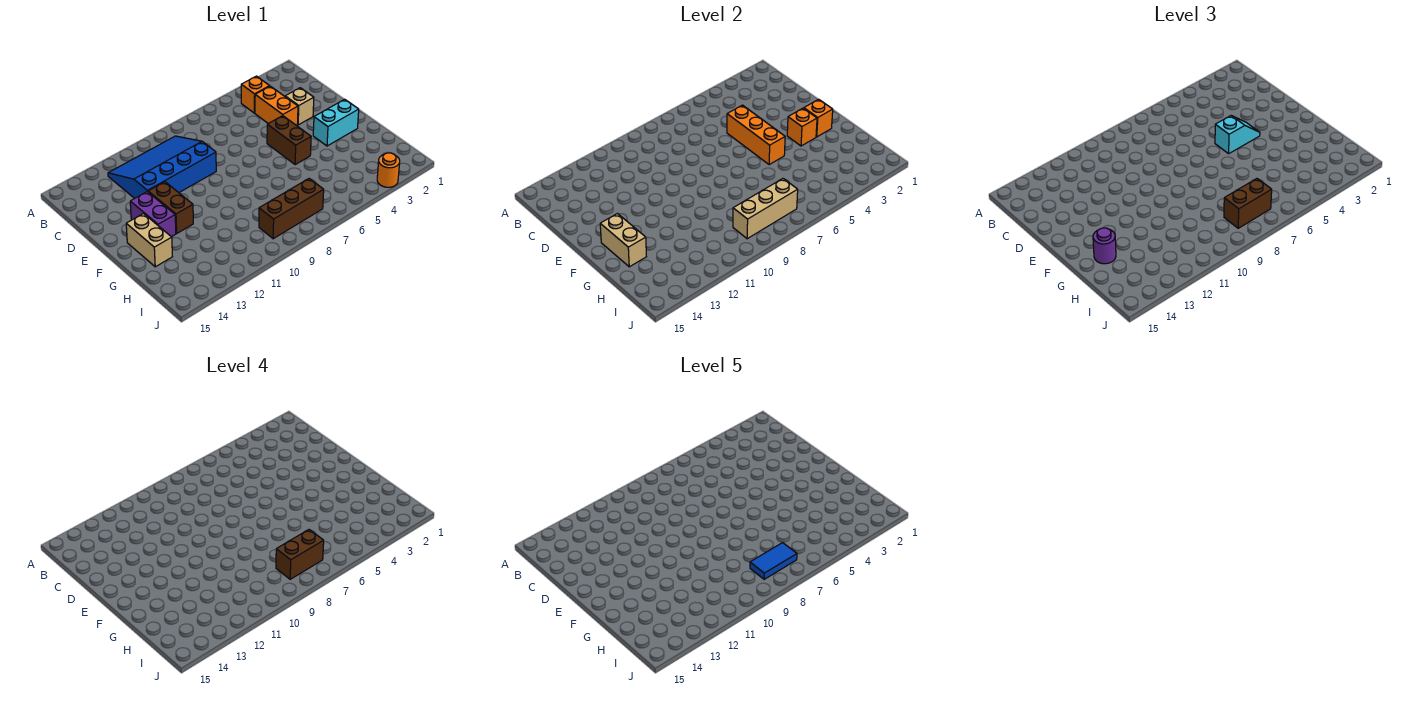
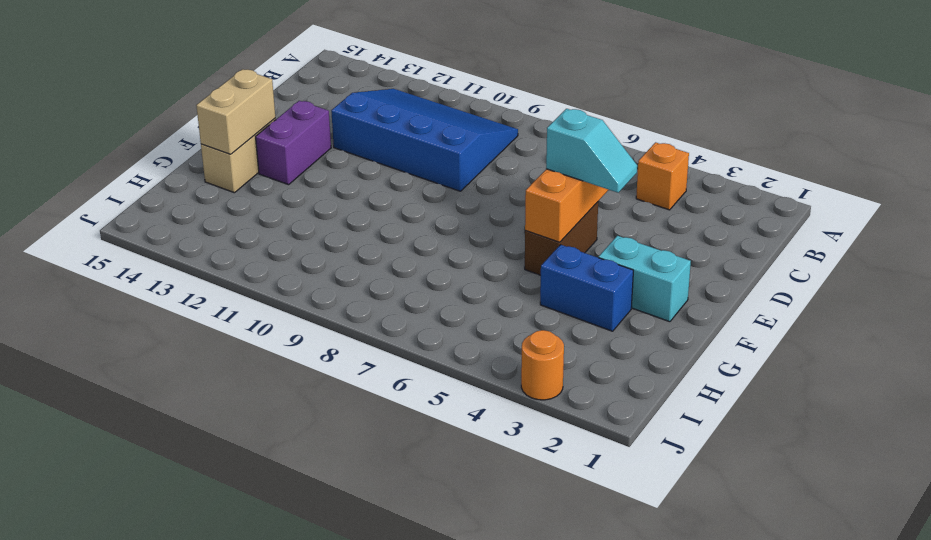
blue 1x2 brick [540,245,633,331] -> none
none -> orange 1x2 brick [255,86,298,126]
none -> tan 1x1 brick [285,88,314,125]
none -> brown 1x2 brick [148,182,193,233]

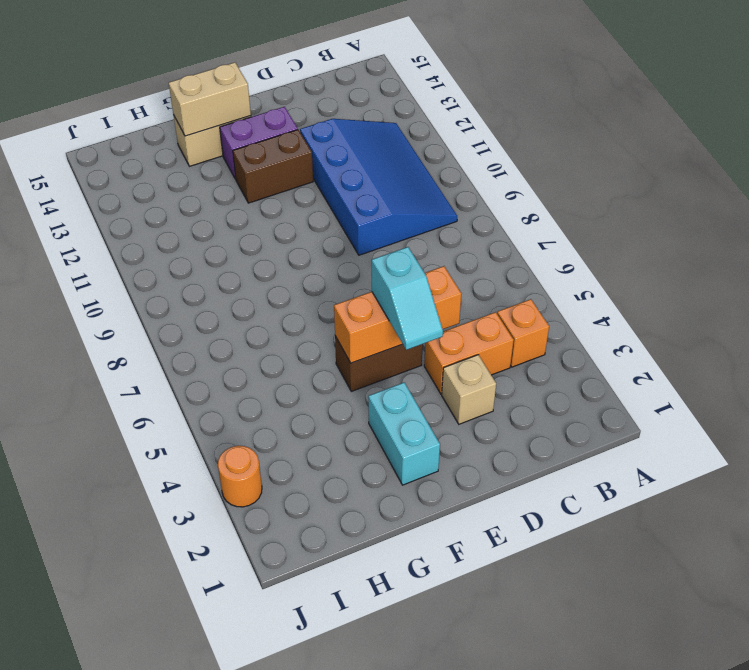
none -> brown 1x3 brick [259,179,324,239]
none -> orange 1x1 brick [804,99,833,137]
none -> orange 1x1 brick [787,108,817,146]

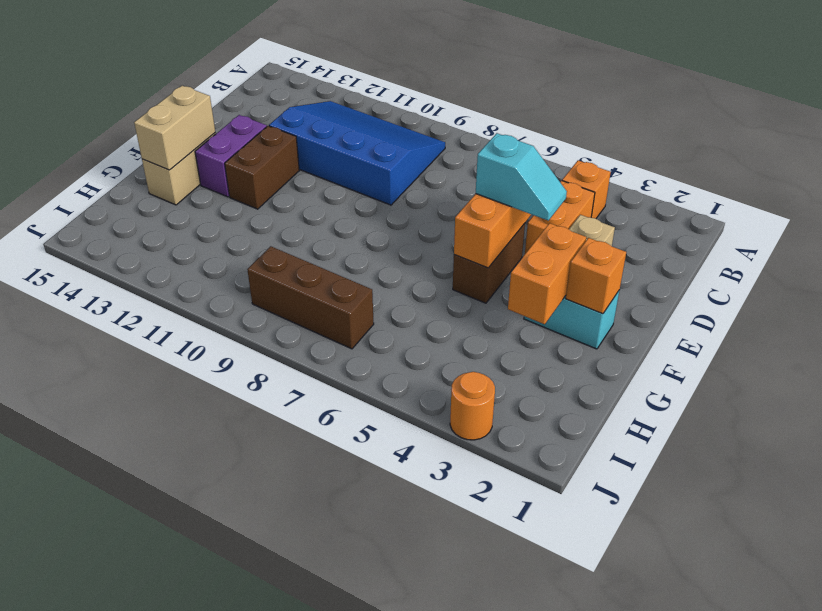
orange 1x2 brick [508,223,586,324] -> orange 1x1 brick [787,108,817,146]
none -> tan 1x3 brick [733,179,798,239]
none -> purple 1x1 round brick [1093,228,1116,264]
none -> brown 1x2 brick [1224,179,1272,228]

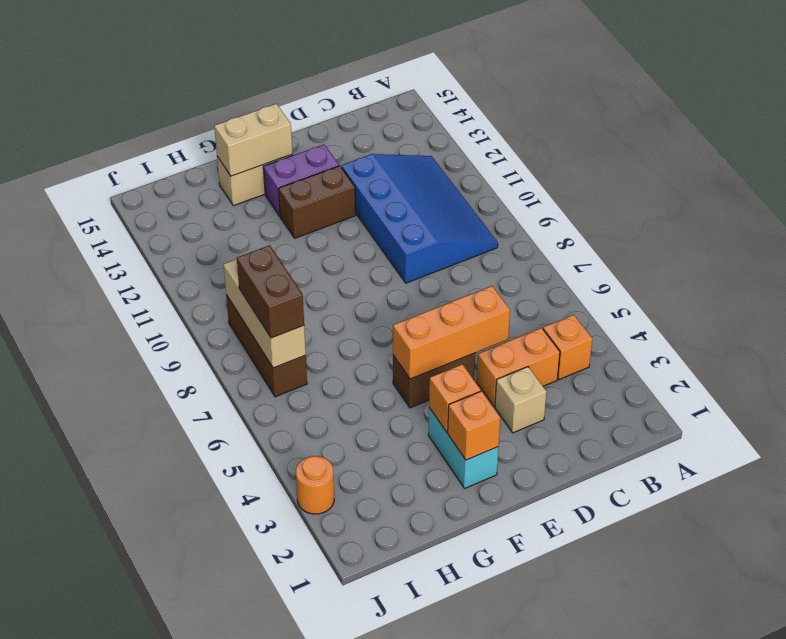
none -> cyan 1x2 slope [1215,116,1260,154]
none -> purple 1x1 round brick [1093,228,1116,264]
none -> brown 1x2 brick [276,530,324,579]

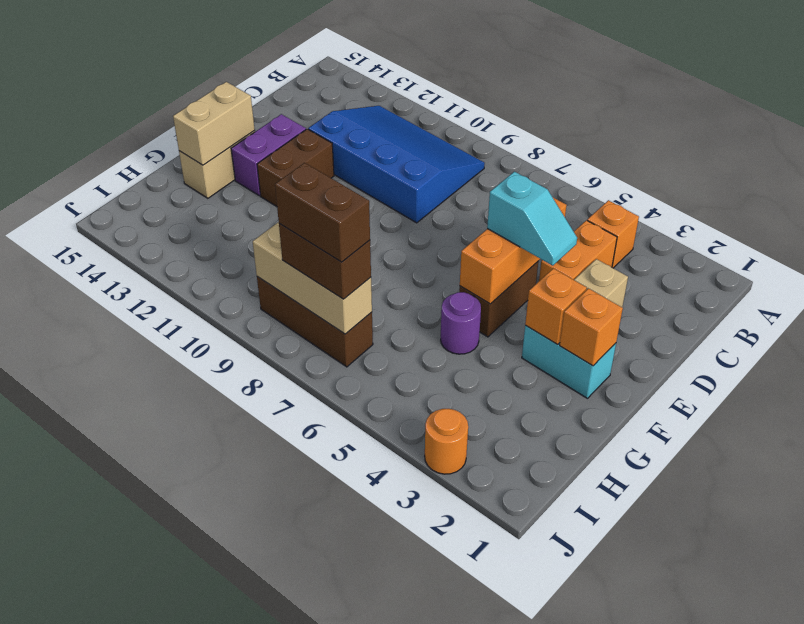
purple 1x1 round brick [441,292,481,354] -> purple 1x1 round brick moved to [1093,228,1116,264]
none -> blue 1x2 tile [750,543,797,579]

